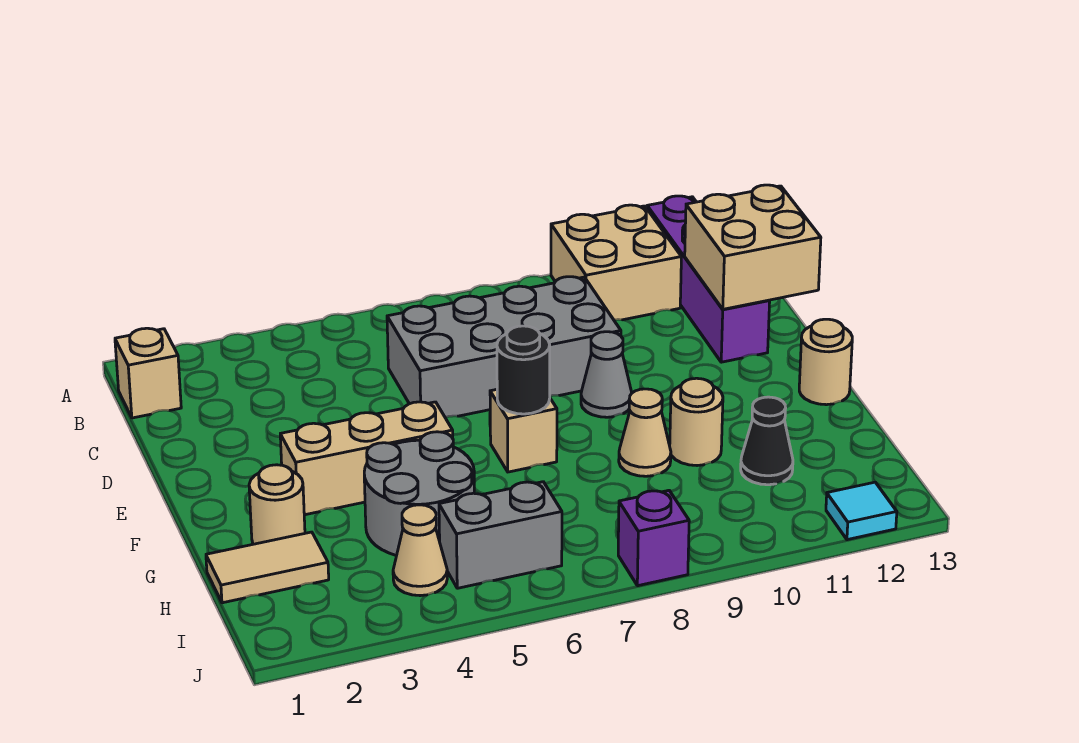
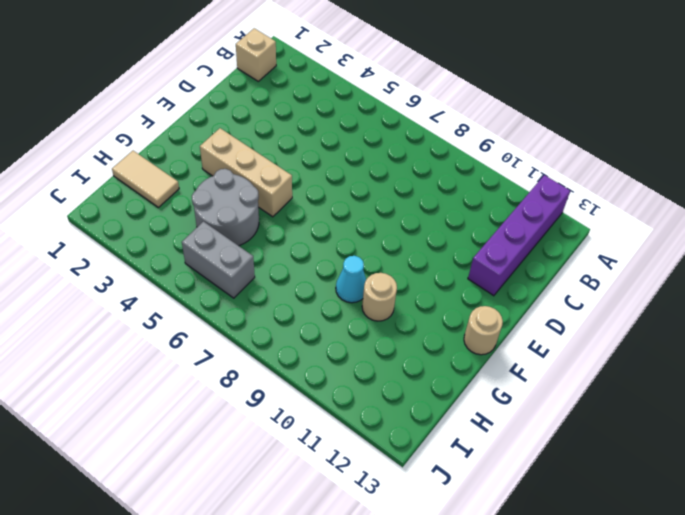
cyan 1x1 cone [336,256,366,303] -> tan 1x1 cone [619,389,671,476]
none -> tan 2x2 brick [551,205,681,320]
none -> grey 2x4 brick [387,277,621,418]
none -> grey 1x1 cone [581,332,632,417]

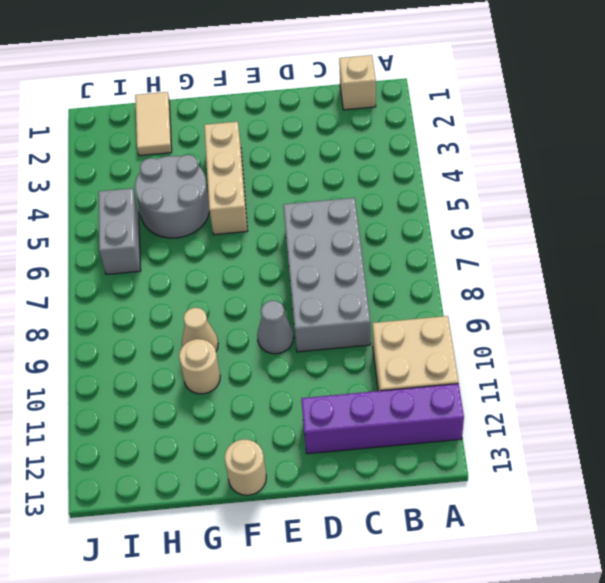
none -> tan 1x1 brick [490,389,557,472]
none -> tan 1x1 round brick [249,465,305,544]
none -> black 1x1 cone [741,397,793,485]

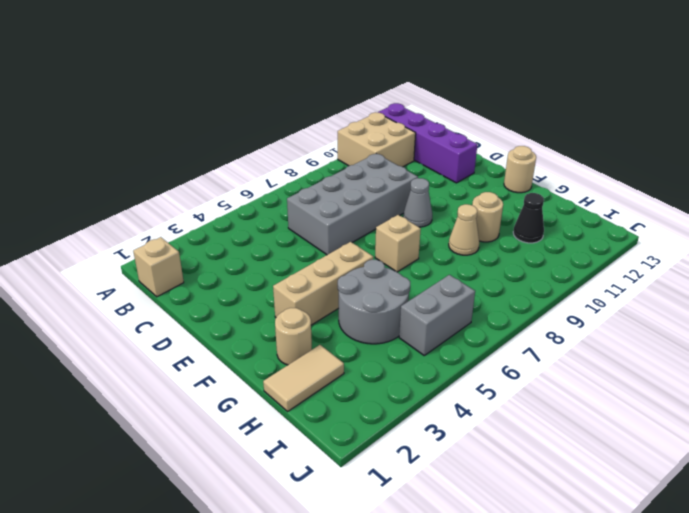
none -> tan 1x1 cone [393,505,447,596]
none -> purple 1x1 brick [618,490,689,586]
none -> cyan 1x1 tile [826,482,897,540]

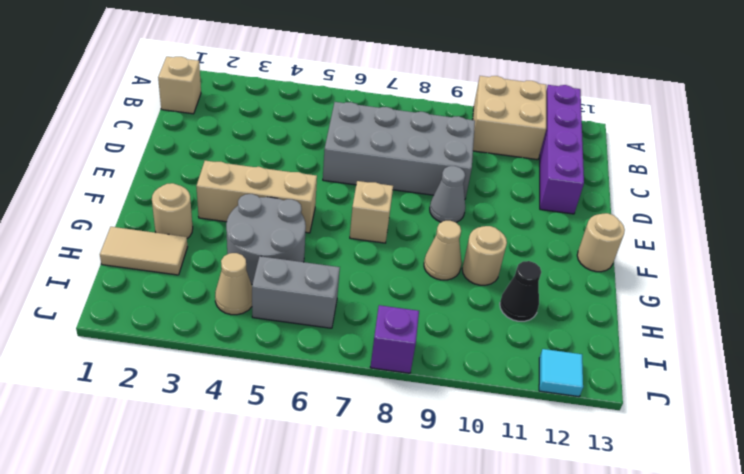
none -> tan 2x2 brick [685,185,821,309]
none -> black 1x1 round brick [497,326,550,414]

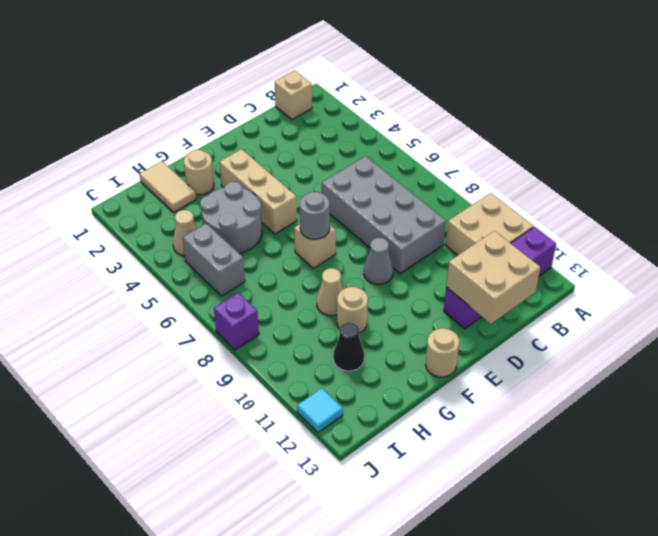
grey 1x1 round brick [300,192,330,239] -> black 1x1 round brick [497,326,550,414]

